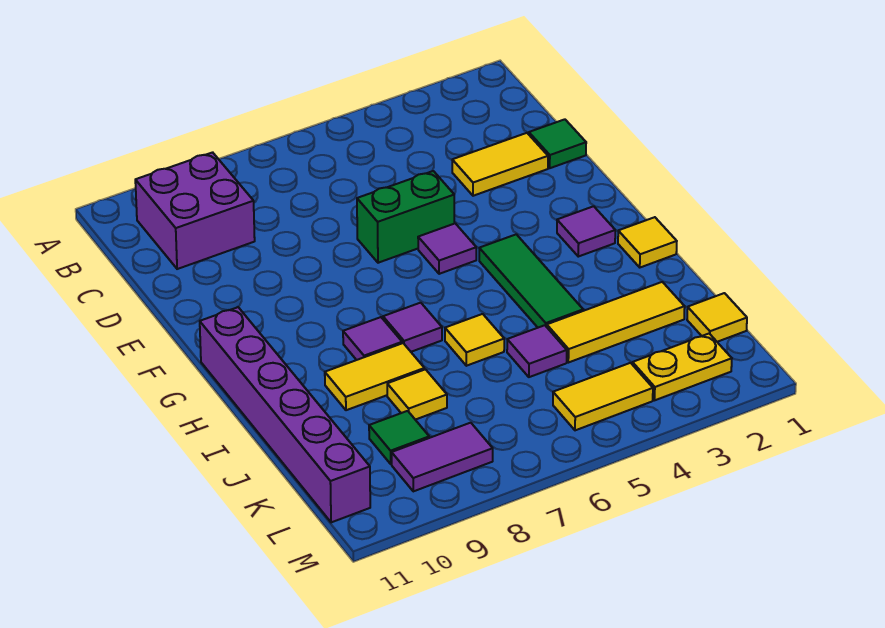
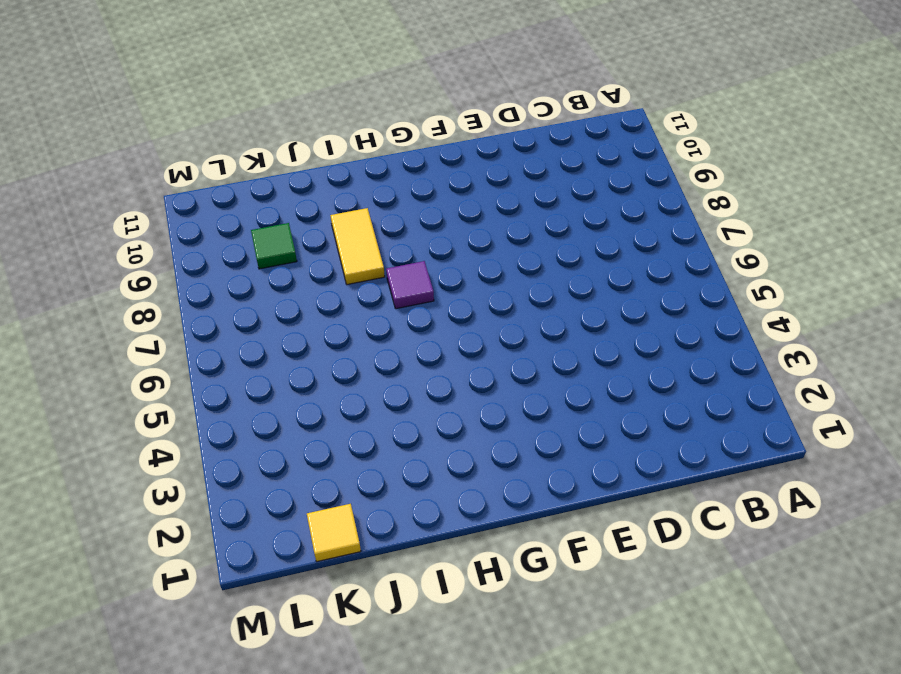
none -> purple 2x2 brick [135,152,255,269]
none -> green 1x1 tile [529,119,586,168]
none -> yellow 1x2 tile [452,133,548,196]

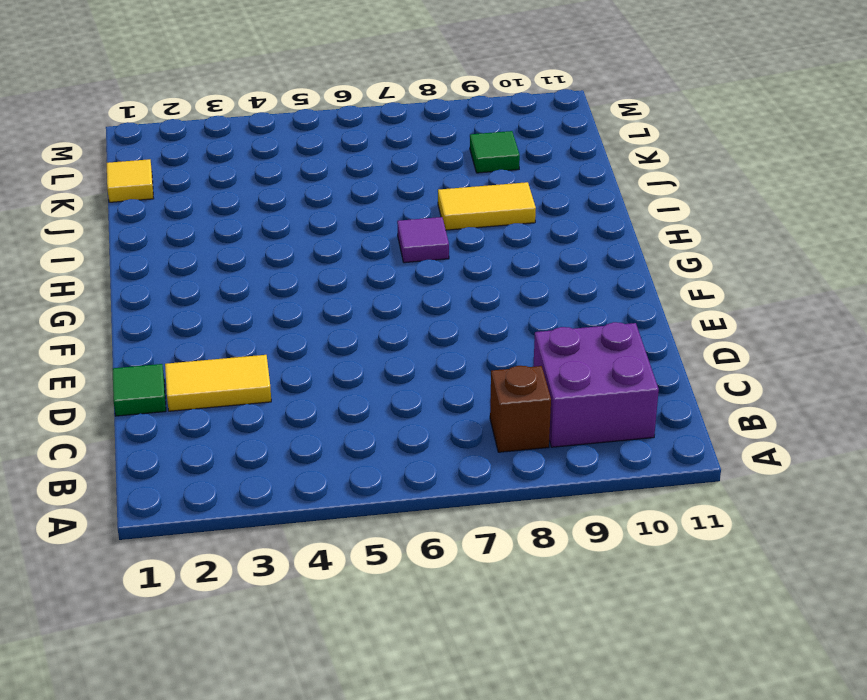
brown 1x1 brick [490,366,551,452] -> none
none -> green 1x2 brick [357,171,454,263]
none -> purple 1x1 tile [418,223,476,274]
none -> purple 1x1 tile [557,206,615,257]

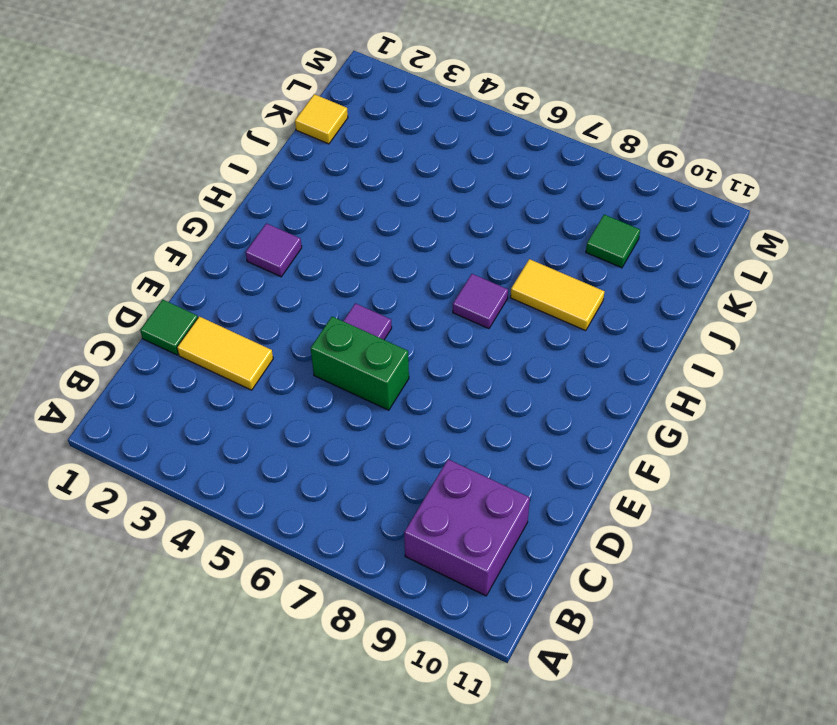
none -> green 1x3 tile [479,234,583,328]
none -> purple 1x6 brick [200,307,370,522]
none -> yellow 1x1 tile [618,217,677,267]

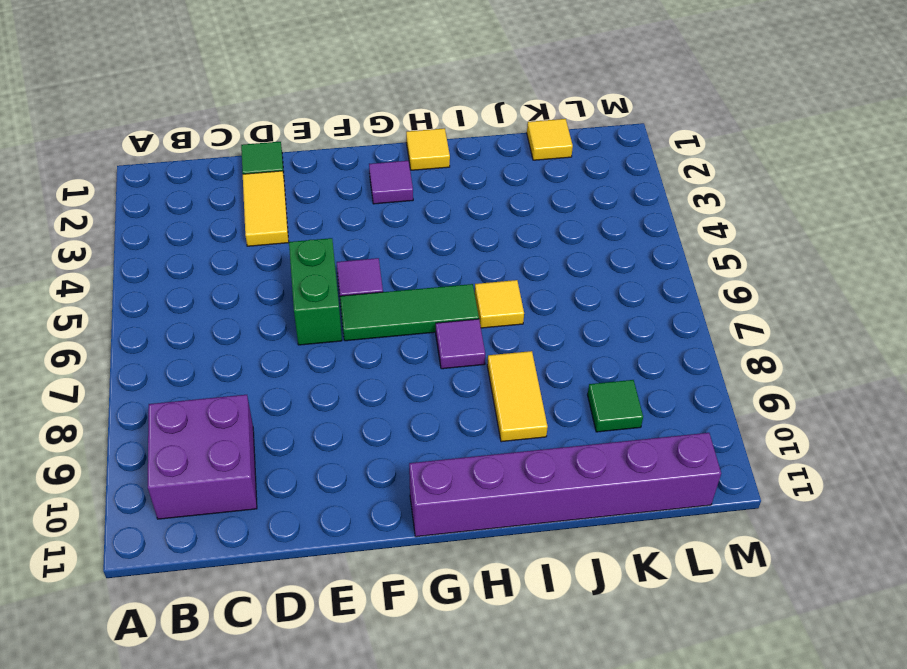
green 1x3 tile [340,284,479,341] -> green 1x3 tile moved to [479,234,583,328]
none -> purple 1x1 tile [343,317,402,360]
none -> yellow 1x3 tile [547,282,685,363]
none -> purple 1x1 tile [507,325,567,377]

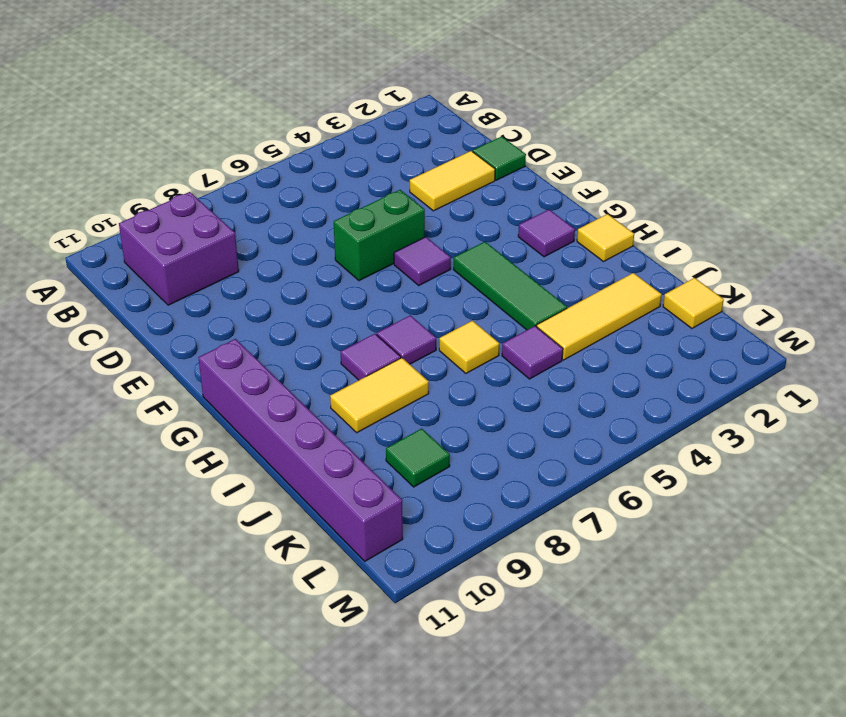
none -> yellow 1x1 tile [387,369,447,420]
none -> yellow 1x2 plate [632,334,732,400]
none -> yellow 1x2 tile [553,363,653,430]

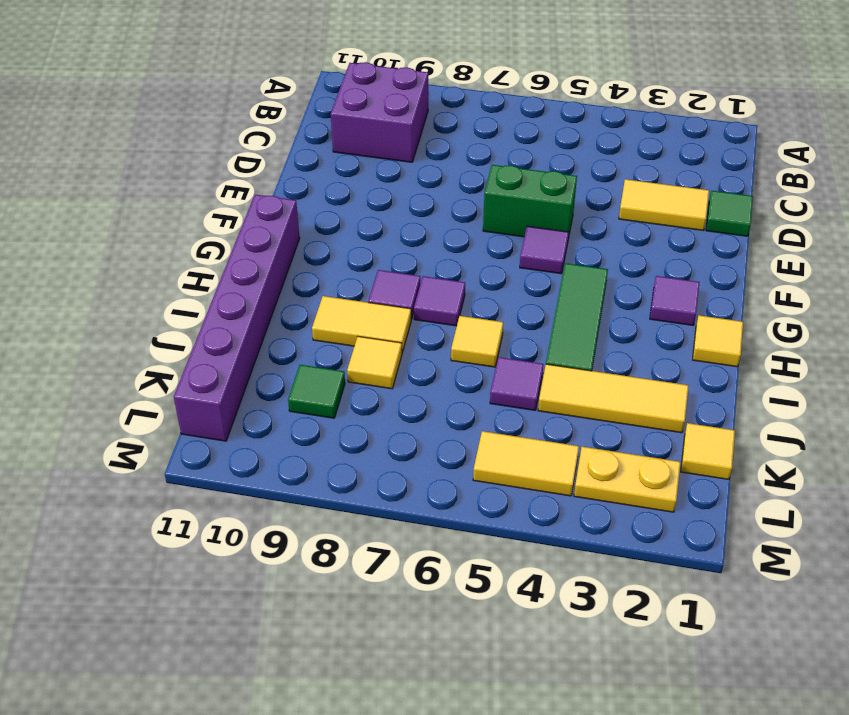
none -> purple 1x2 tile [392,423,493,491]

